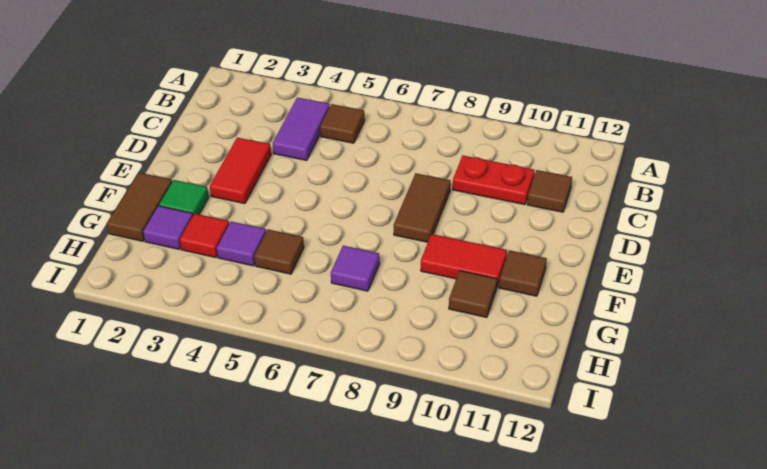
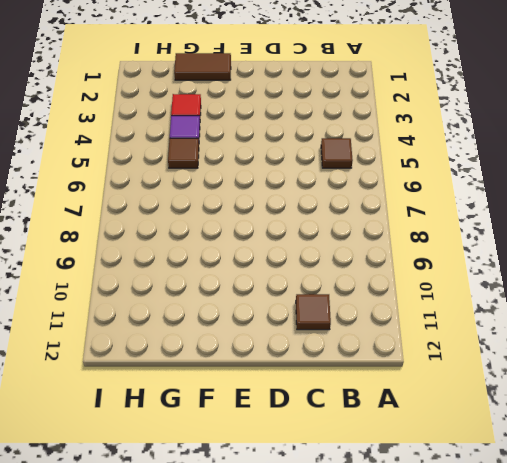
none -> purple 1x2 tile [273,97,330,161]
none -> red 1x2 plate [453,156,534,205]
none -> red 1x2 tile [210,138,271,204]

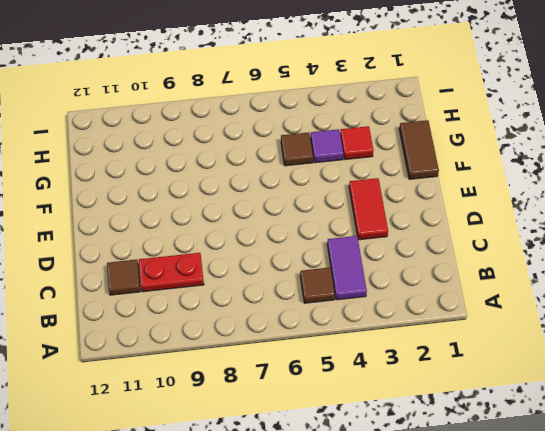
none -> brown 1x2 tile [394,173,451,242]
none -> green 1x1 tile [159,180,209,215]
none -> red 1x2 tile [421,234,507,286]

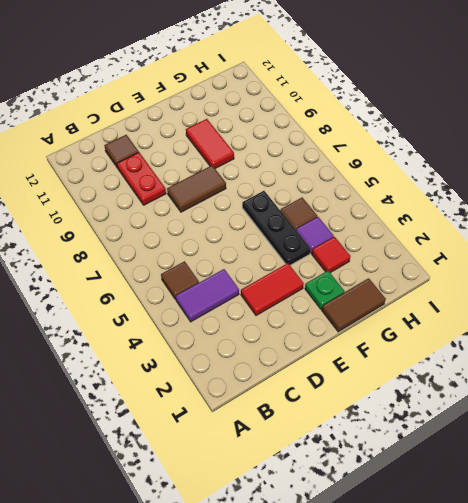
green 1x1 plate [305,271,345,309] -> green 1x1 tile [159,180,209,215]
black 1x3 plate [242,191,311,265] -> none
none -> brown 1x1 tile [499,250,547,296]
none -> purple 1x1 tile [143,206,193,250]
none -> purple 1x1 tile [331,246,380,291]

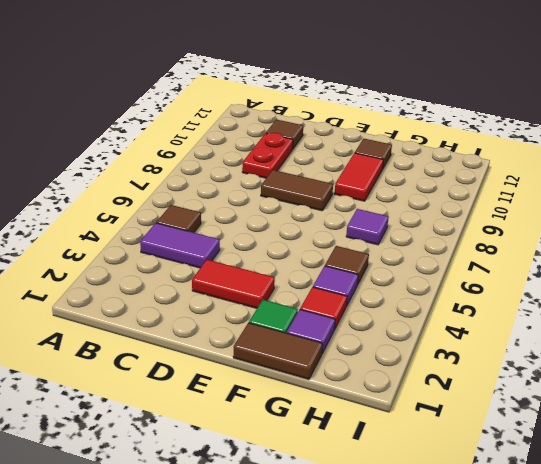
none -> brown 1x1 tile [449,271,497,318]

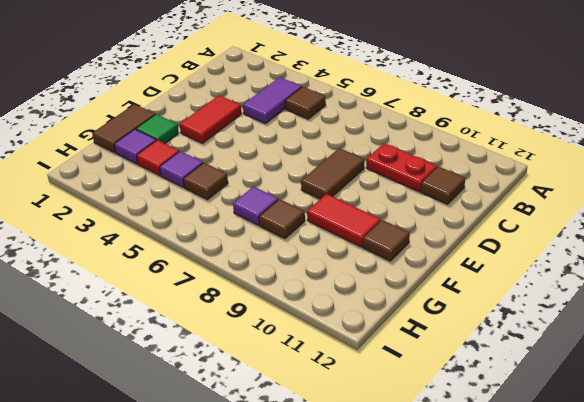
brown 1x1 tile [259,199,305,239] -> brown 1x1 tile moved to [449,271,497,318]

